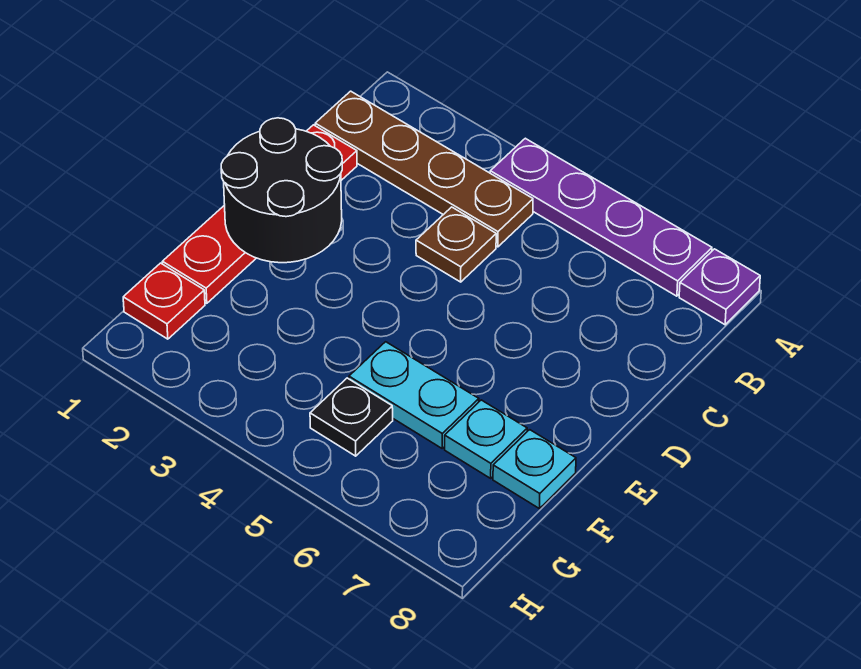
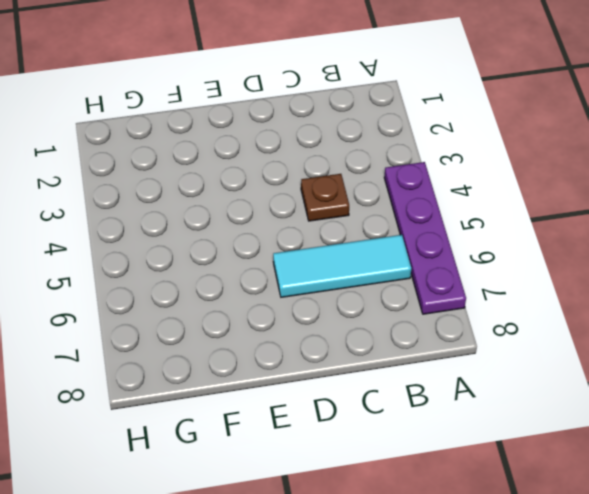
cyan 1x3 tile [273,235,411,297] -> none
none -> purple 1x1 plate [679,249,760,325]
none -> brown 1x4 plate [315,91,533,247]

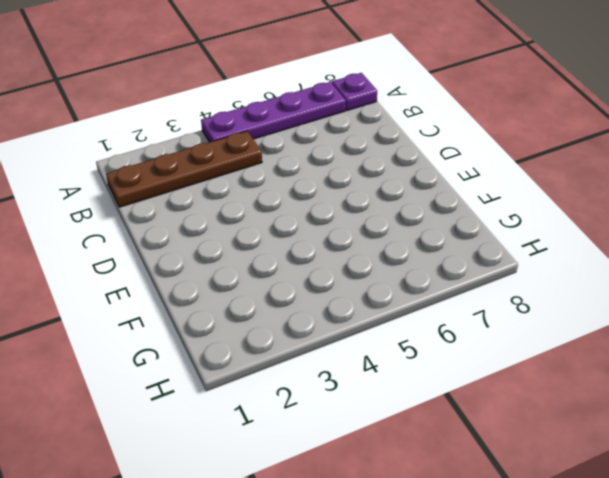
none -> red 1x4 plate [162,125,357,303]
none -> brown 1x1 plate [416,207,496,282]

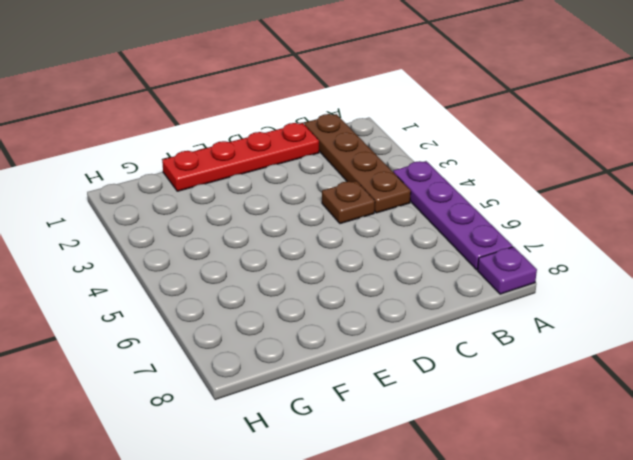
none -> cyan 1x2 plate [349,342,479,448]
none -> cyan 1x1 plate [445,400,527,478]

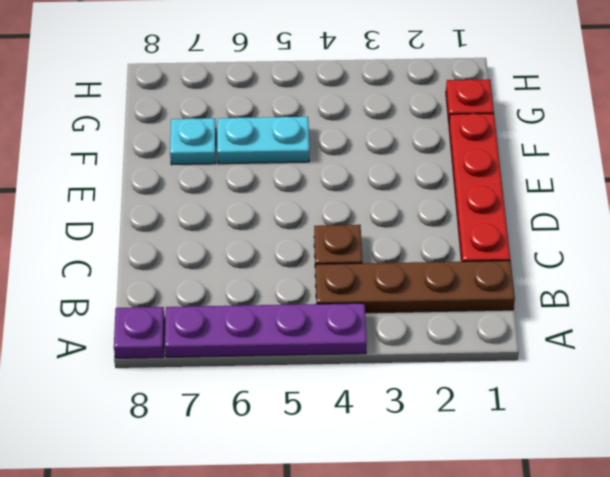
none -> cyan 1x1 plate [493,430,576,508]
none -> black 1x1 plate [310,378,393,456]

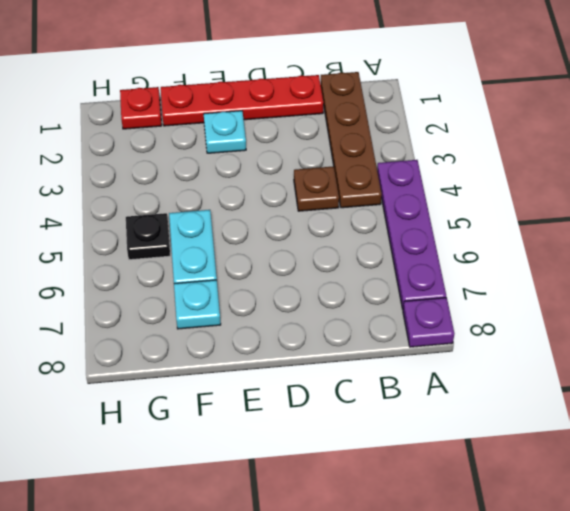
cyan 1x1 plate [204,111,246,153] -> cyan 1x1 plate moved to [493,430,576,508]
none -> black 2x2 round brick [221,118,342,263]

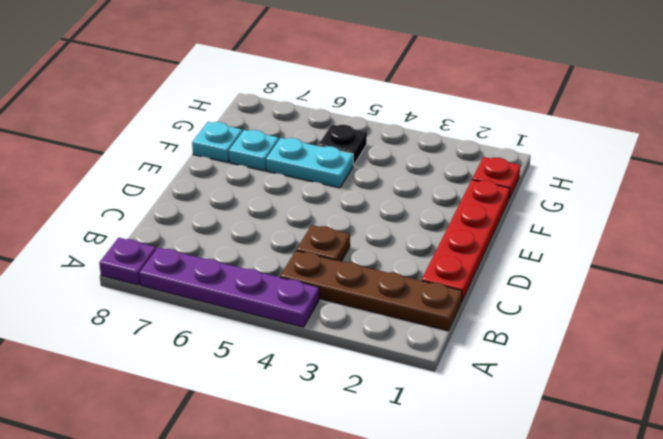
none -> black 2x2 round brick [221,118,342,263]

